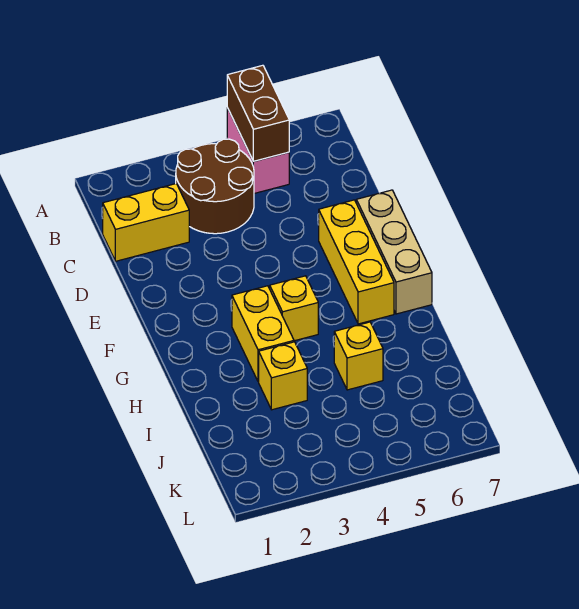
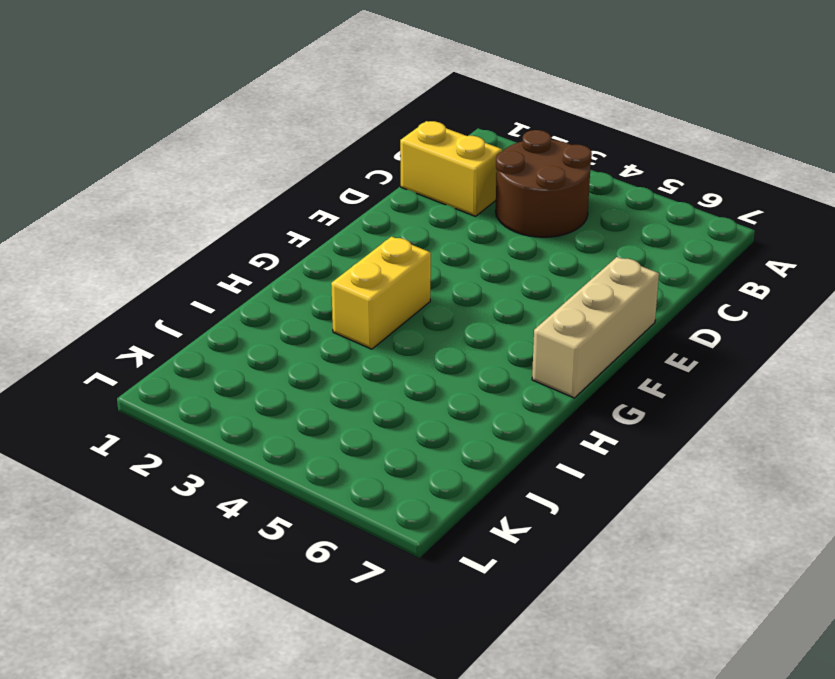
none -> pink 1x2 brick [227,108,289,193]
none -> yellow 1x3 brick [319,200,394,324]

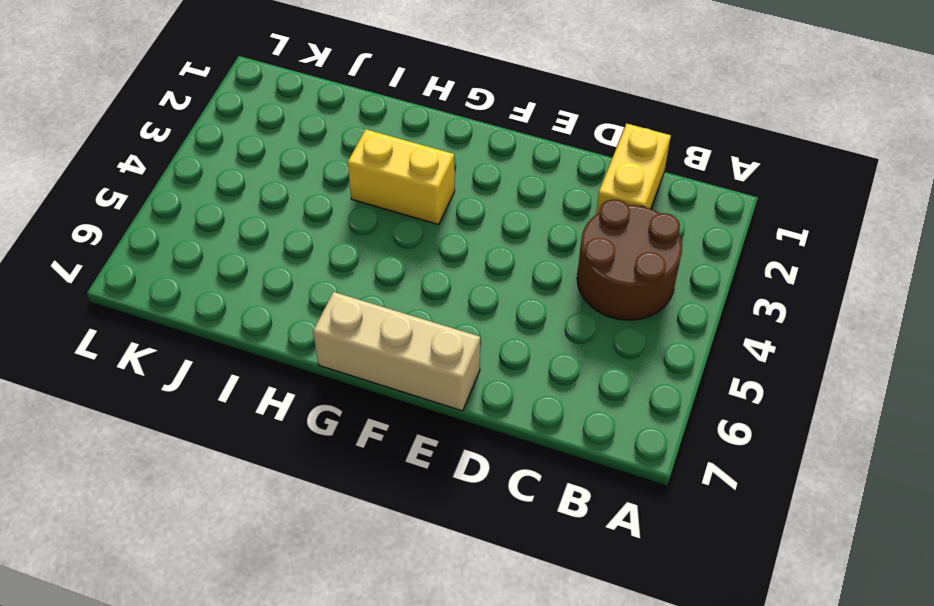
none -> pink 1x2 brick [227,108,289,193]
none -> yellow 1x3 brick [319,200,394,324]

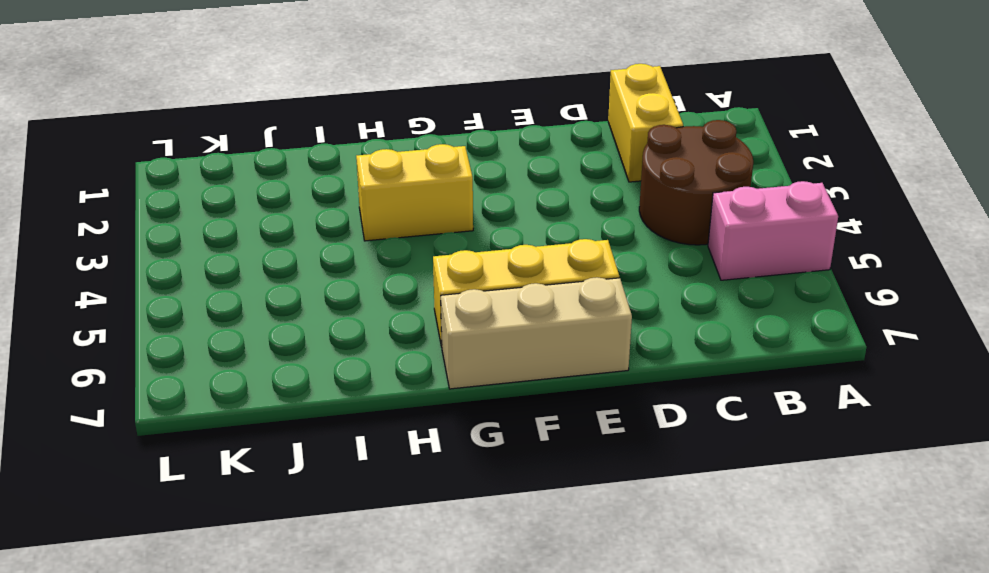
none -> yellow 1x1 brick [270,276,318,341]
none -> yellow 1x1 brick [259,342,307,410]

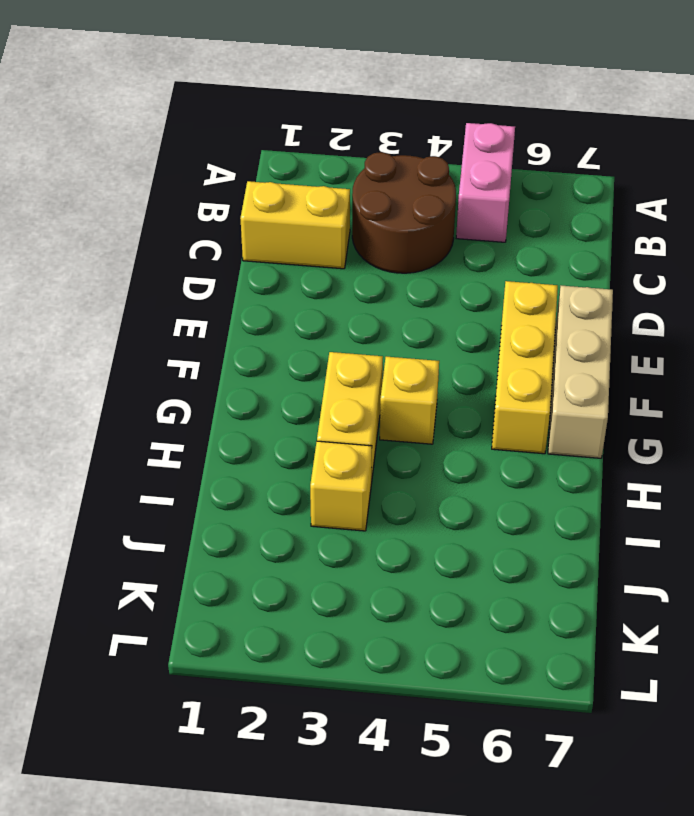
none -> yellow 1x1 brick [334,322,383,390]
none -> brown 1x2 brick [227,65,289,161]

